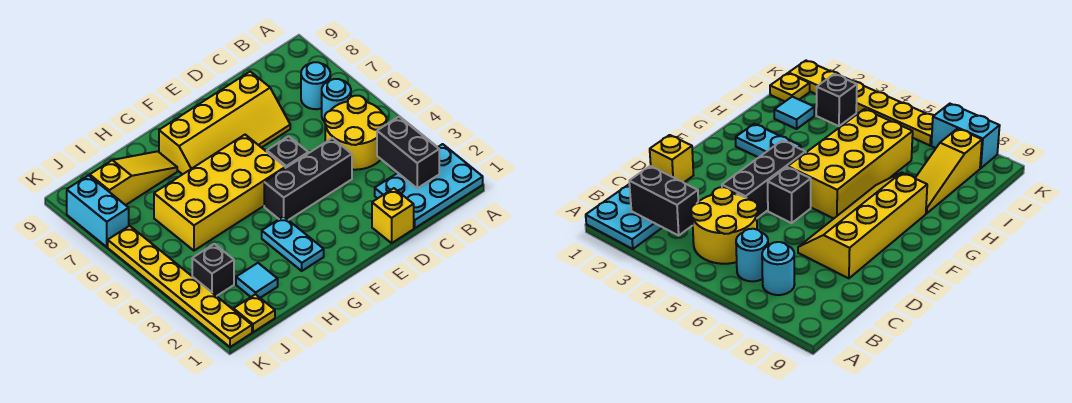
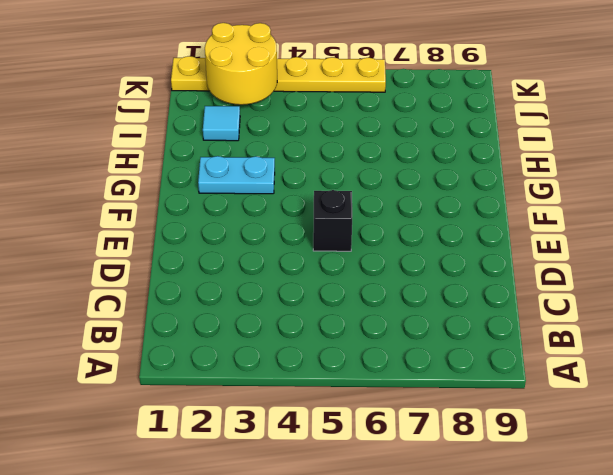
yellow 2x2 round brick [205,23,277,105] -> yellow 2x2 round brick moved to [325,96,386,170]
none -> cyan 2x3 plate [375,144,483,228]
none -> cyan 1x1 round brick [322,79,351,122]
none -> cyan 1x1 round brick [301,62,330,109]

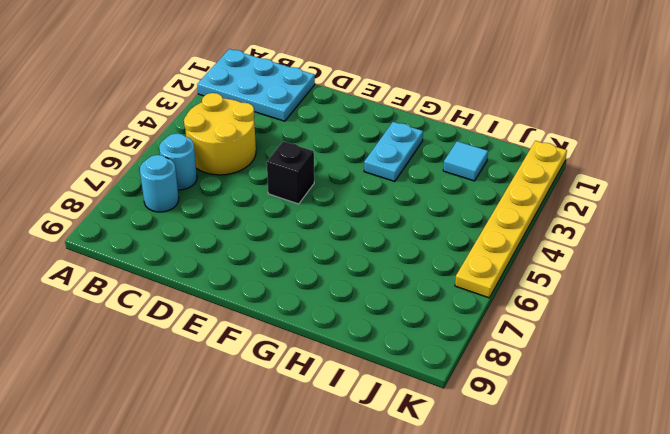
none -> yellow 1x1 brick [372,188,414,243]
none -> black 1x3 brick [264,138,352,220]
none -> yellow 2x4 slope [159,72,290,174]

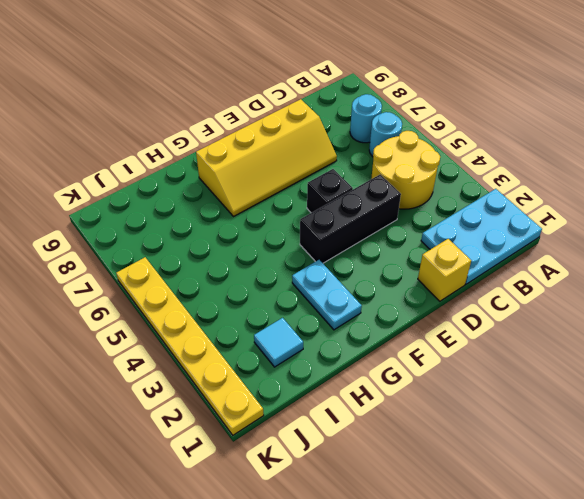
none -> yellow 2x4 brick [154,135,285,251]
none -> yellow 1x3 slope [90,151,177,205]
none -> yellow 1x1 plate [233,294,275,332]

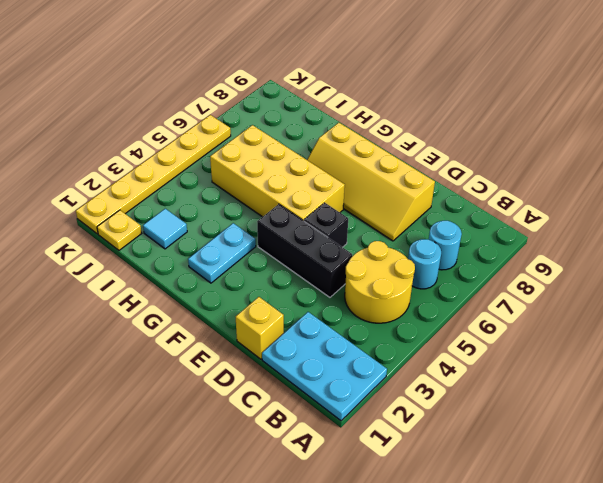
none -> yellow 1x3 slope [90,151,177,205]
none -> black 1x1 brick [192,244,234,296]
none -> cyan 1x2 brick [67,175,129,247]

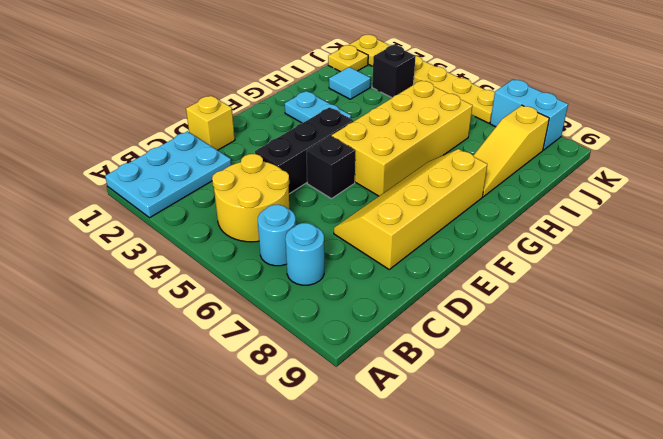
none -> black 1x2 brick [377,117,439,188]

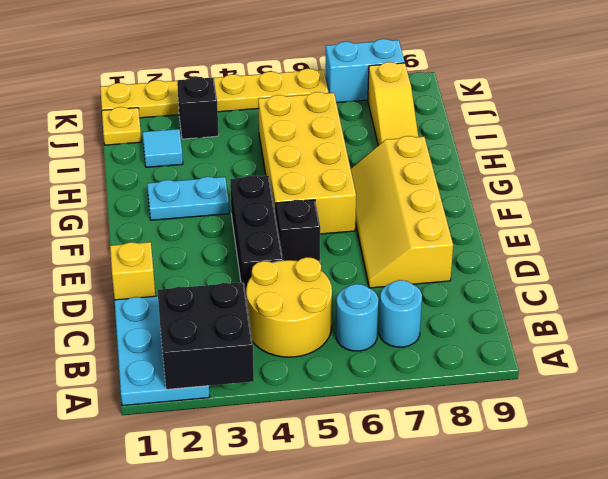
black 2x2 brick [157,282,254,389] -> black 1x2 brick [377,117,439,188]

